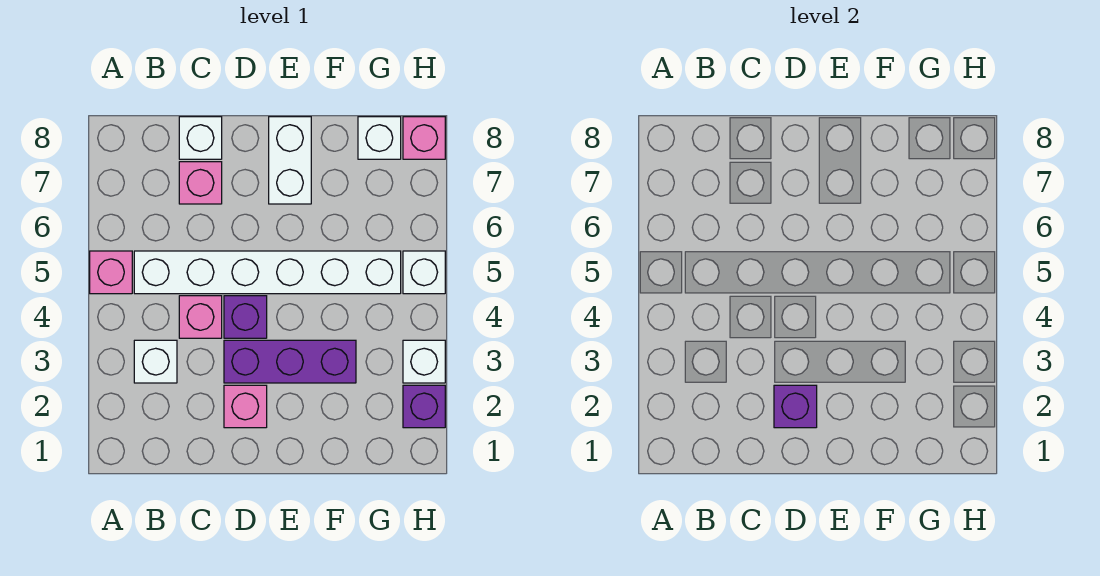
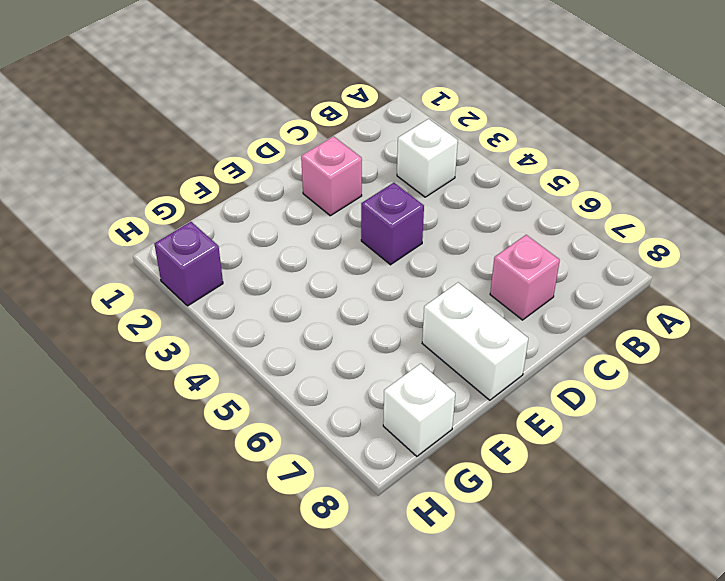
none -> pink 1x1 brick [90,251,132,294]
none -> white 1x6 brick [134,251,401,294]
none -> pink 1x1 brick [179,296,222,338]

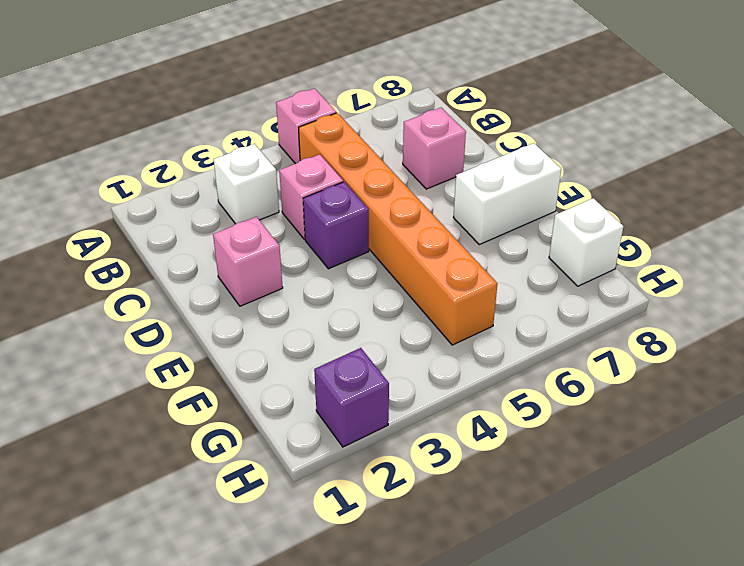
orange 1x6 brick [299,113,497,345] -> white 1x6 brick [134,251,401,294]
none -> white 1x1 brick [179,117,222,159]
none -> purple 1x3 brick [224,340,356,383]
none -> white 1x1 brick [403,340,445,383]

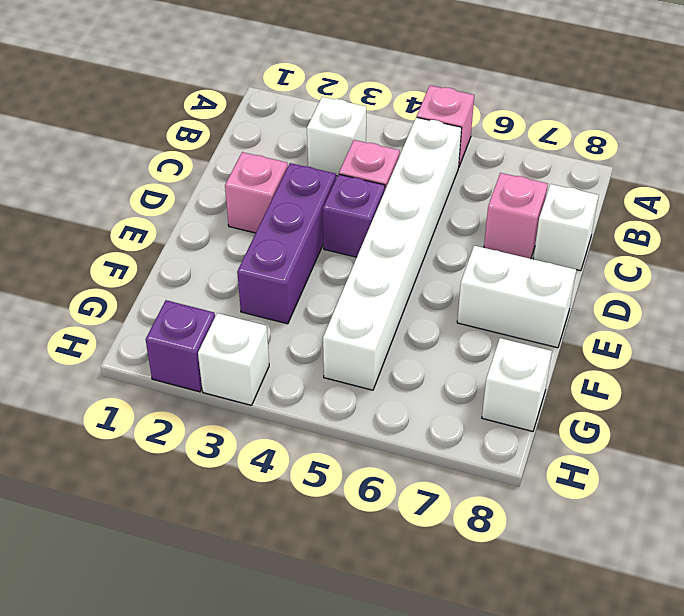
none -> white 1x1 brick [403,251,445,294]
none -> pink 1x1 brick [403,117,445,159]
none -> purple 1x1 brick [774,385,817,428]

